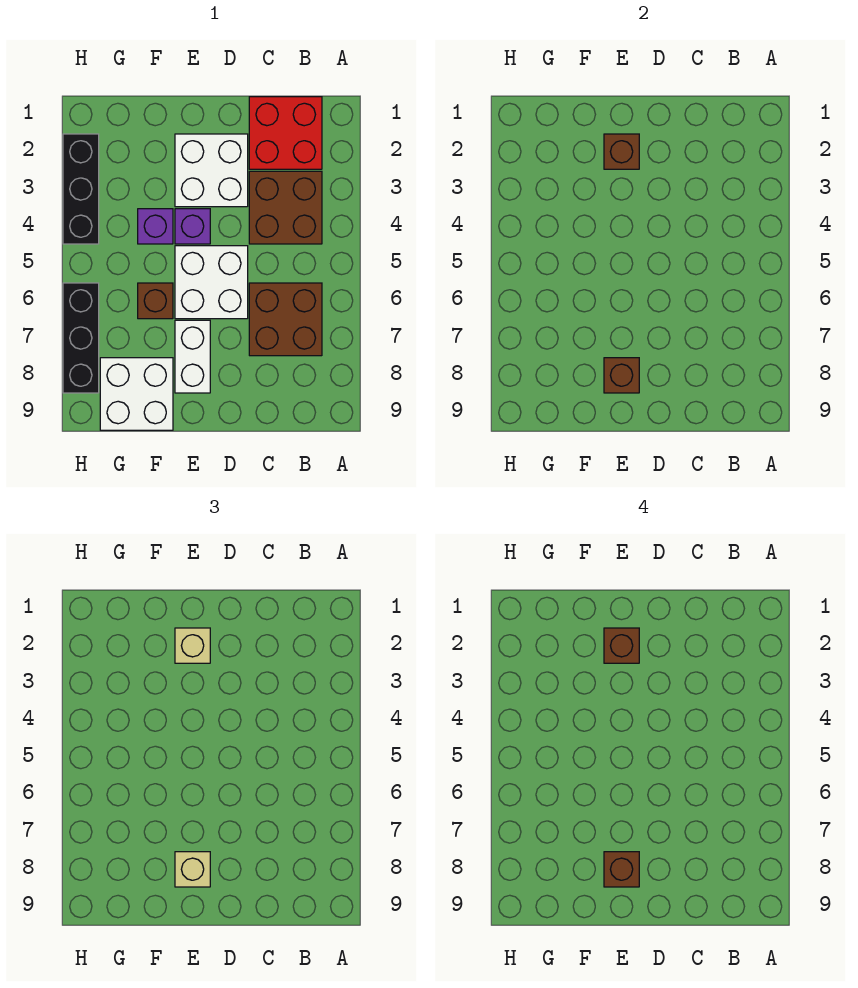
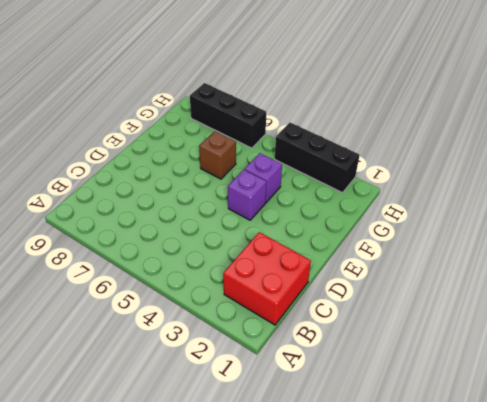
none -> brown 2x2 brick [249,171,322,244]
none -> brown 2x2 brick [249,283,322,356]
none -> white 2x2 brick [175,134,248,207]

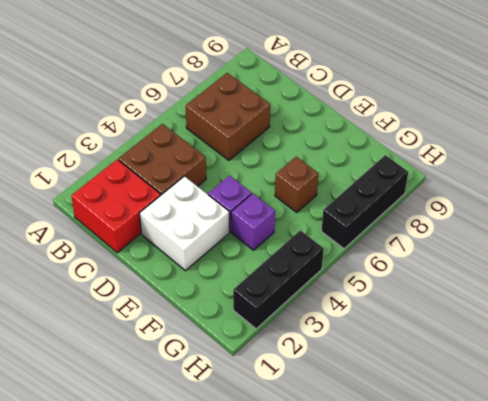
none -> white 2x2 brick [175,246,248,319]
none -> white 1x2 brick [175,320,210,393]
none -> white 2x2 brick [100,358,173,430]

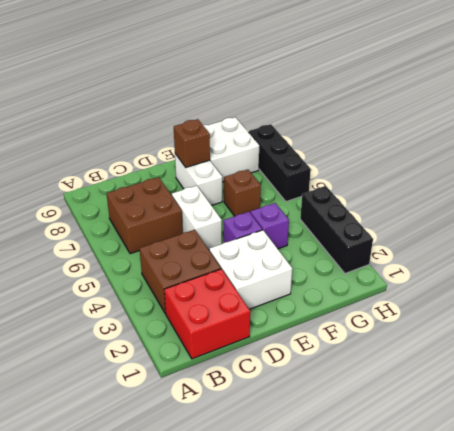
white 1x2 brick [172,186,222,250] -> white 2x2 brick [175,246,248,319]
none -> brown 1x1 brick [604,134,639,169]
none -> tan 1x1 brick [175,628,210,663]
none -> tan 1x1 brick [175,852,210,887]

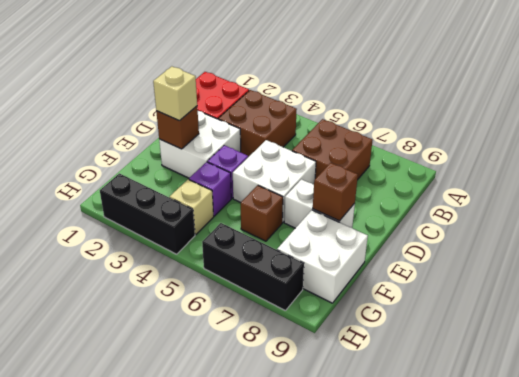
tan 1x1 brick [169,179,214,235] -> tan 1x1 brick moved to [175,852,210,887]
none -> brown 1x1 brick [604,628,639,663]
none -> brown 1x1 brick [604,852,639,887]

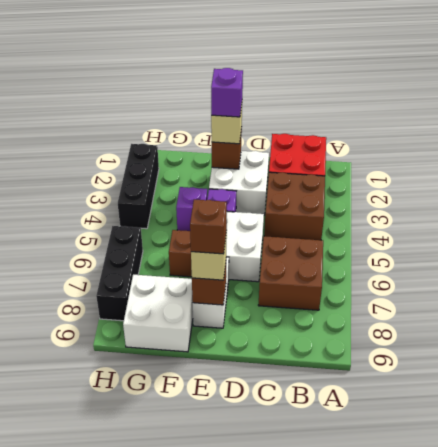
purple 1x1 brick [211,68,243,117] -> brown 1x1 brick [604,628,639,663]

